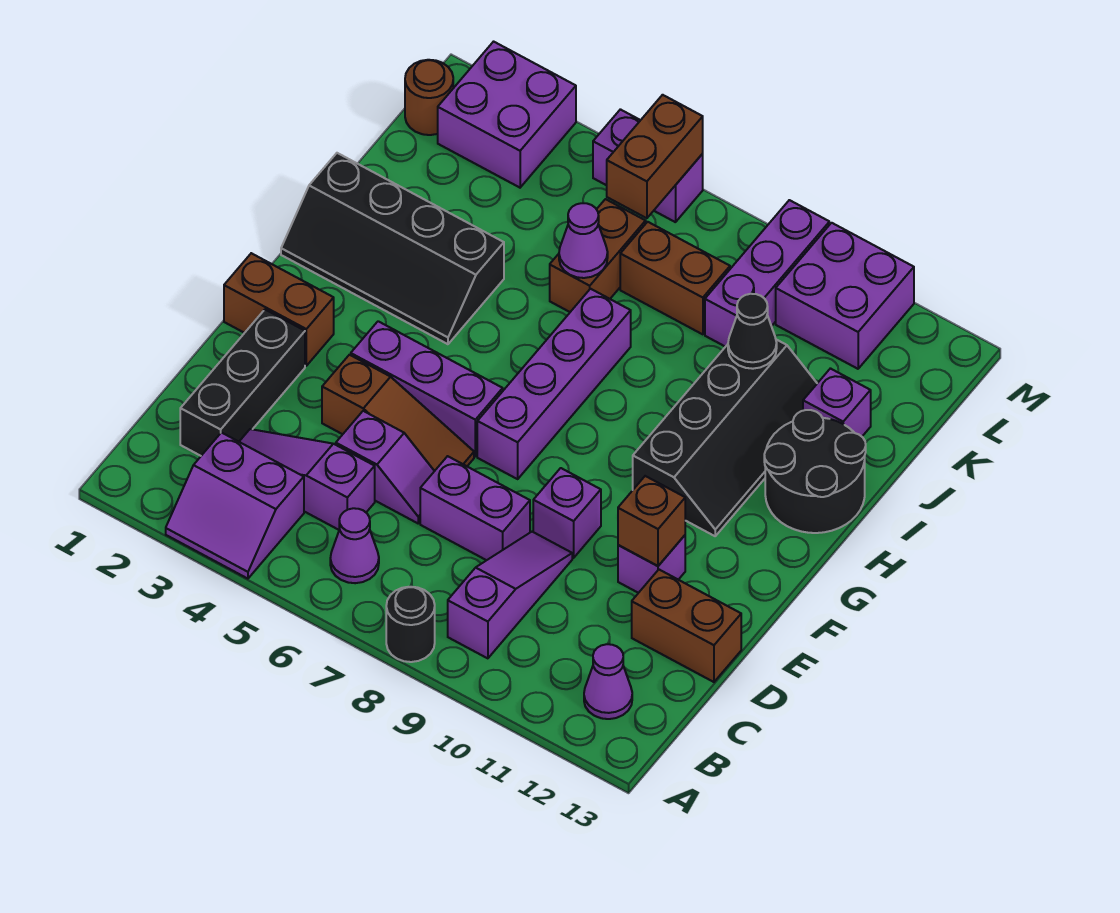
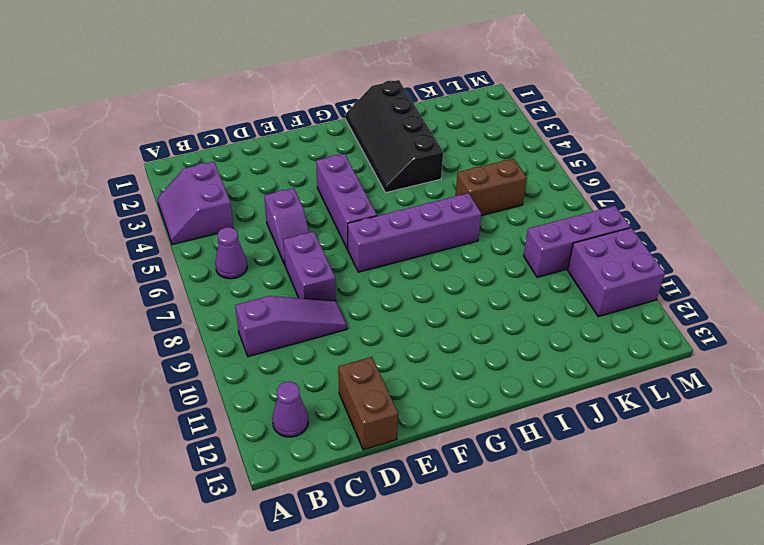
none -> black 1x1 round brick [386,587,435,662]
none -> black 1x3 brick [180,310,305,456]
none -> purple 1x3 slope [239,429,375,530]
none -> brown 1x3 slope [322,355,474,471]

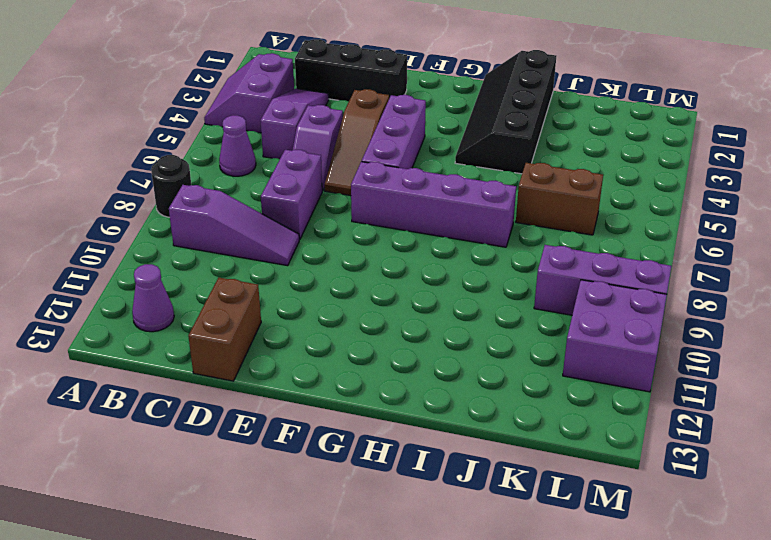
none -> purple 1x1 brick [533,468,601,558]
none -> purple 1x1 brick [618,535,685,593]
none -> brown 1x2 brick [224,253,334,366]
none -> black 2x4 slope [633,340,817,536]

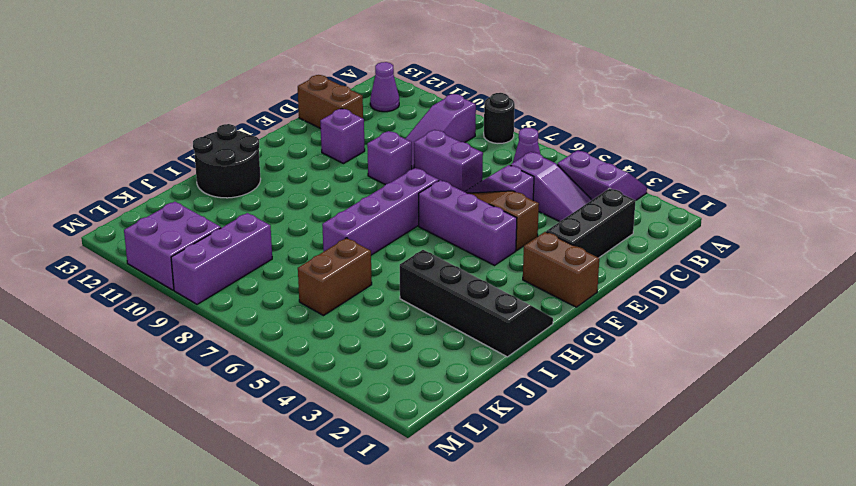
none -> black 2x4 slope [633,340,817,536]
none -> purple 1x1 brick [803,368,871,436]
none -> brown 1x2 brick [620,222,730,334]
none -> brown 1x1 round brick [405,60,453,135]

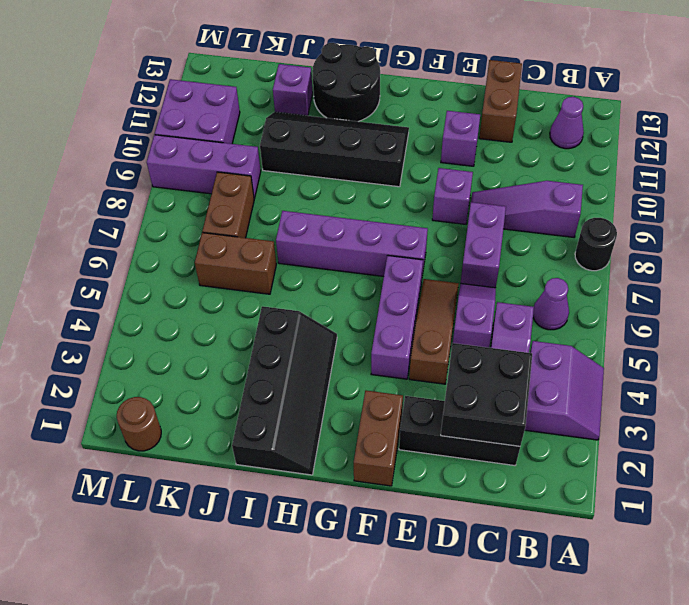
black 2x2 brick [441,343,532,446] -> none
none -> purple 2x2 brick [438,42,576,188]
none -> purple 1x2 brick [593,109,703,222]
none -> brown 1x1 brick [618,476,685,566]
none -> purple 1x1 cone [559,203,608,278]

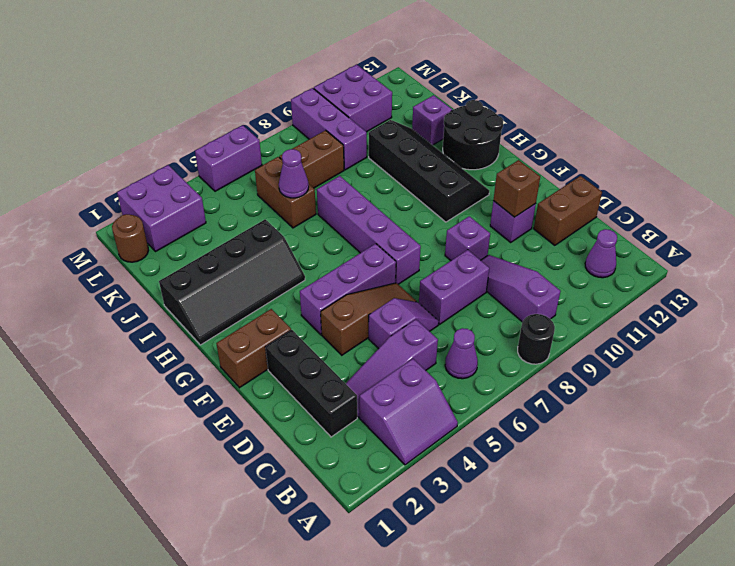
none -> black 1x1 cone [728,294,777,369]
none -> brown 1x2 brick [607,95,703,218]

